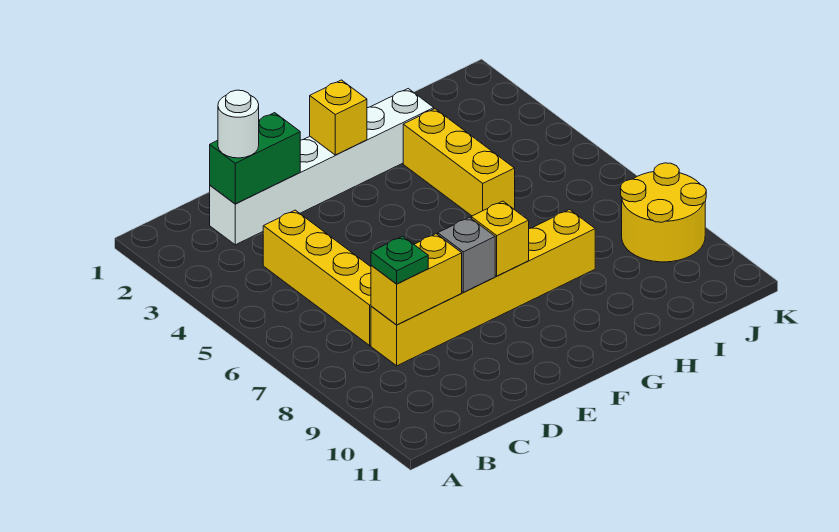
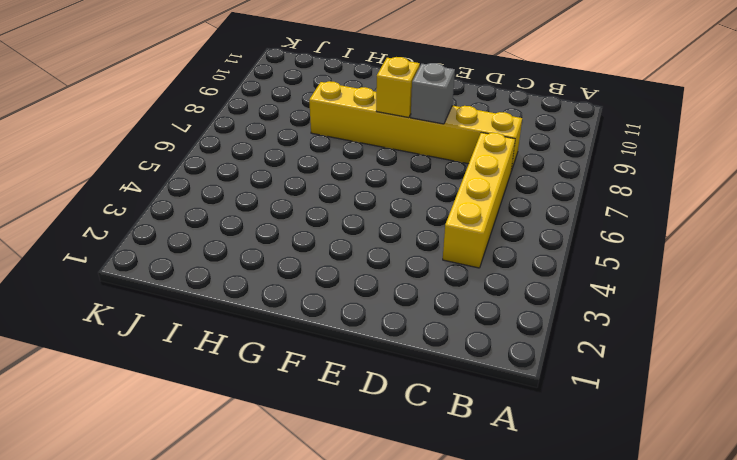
none -> white 1x6 brick [210,89,434,245]
none -> yellow 1x3 brick [403,109,515,216]
none -> yellow 2x2 round brick [621,163,706,262]

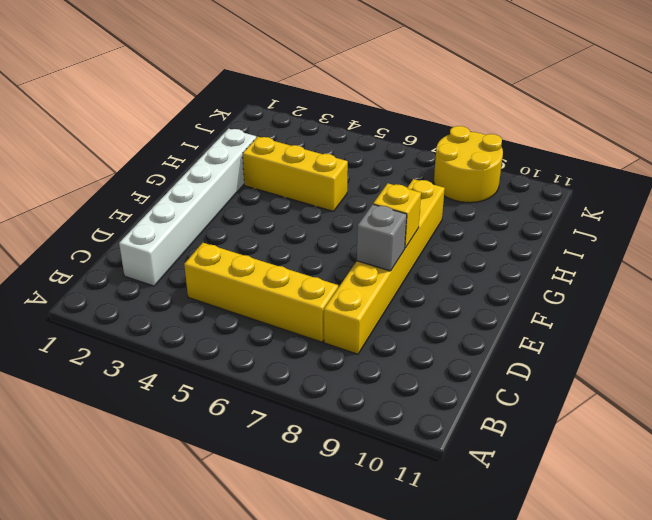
none -> green 1x2 brick [210,113,300,204]
none -> yellow 1x2 brick [371,234,462,325]
none -> yellow 1x1 brick [310,80,367,155]

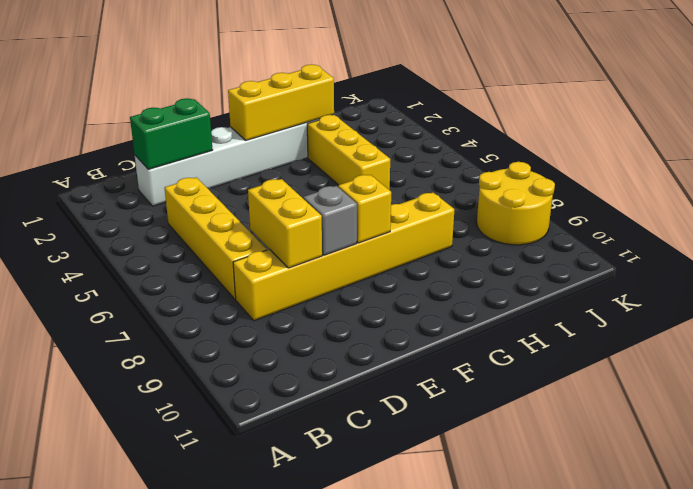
yellow 1x2 brick [248,179,322,268] -> yellow 1x2 brick turned to [371,234,462,325]
yellow 1x3 brick [228,65,334,140] -> yellow 1x1 brick [310,80,367,155]
none -> white 1x1 round brick [218,90,259,158]
none -> green 1x1 plate [371,236,428,284]

